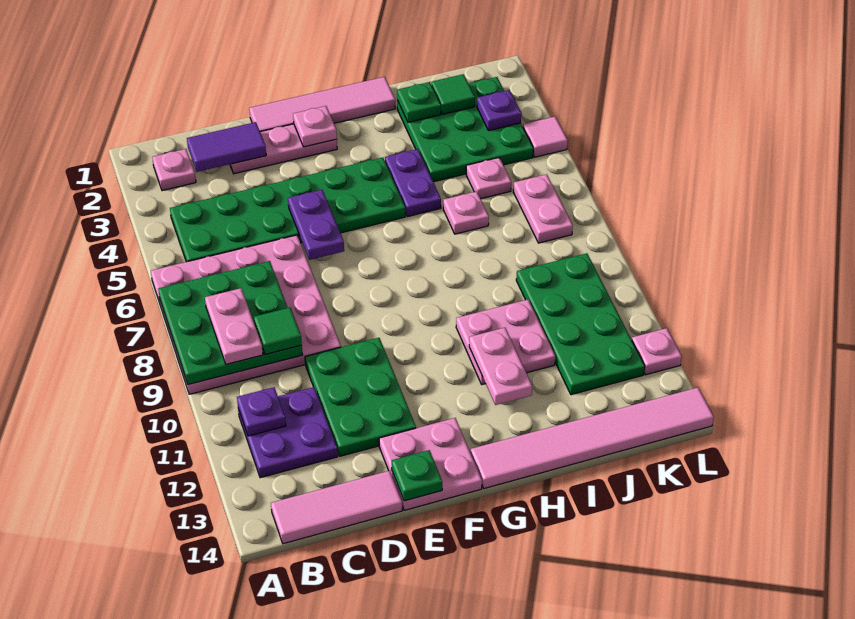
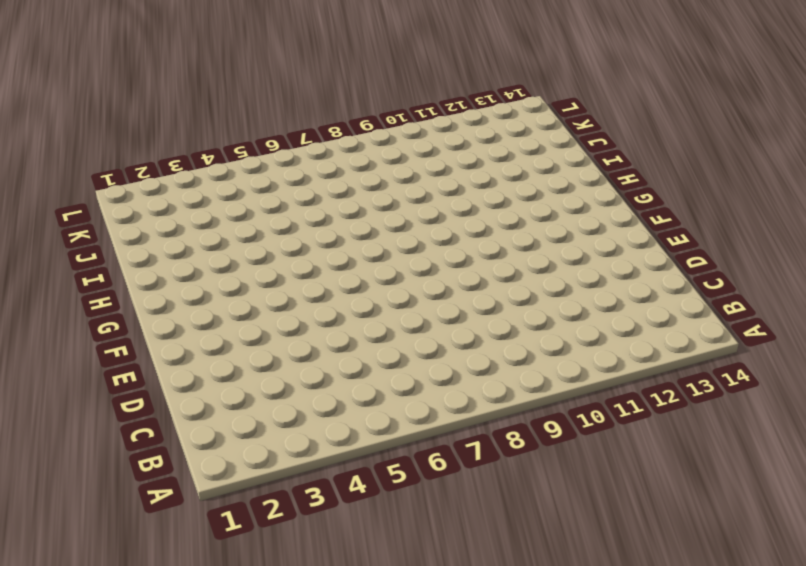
none -> pink 4x4 plate [151,235,341,394]
none -> pink 1x1 plate [152,149,196,191]
none -> green 2x6 plate [170,157,405,262]
none -> purple 2x2 plate [238,387,338,478]

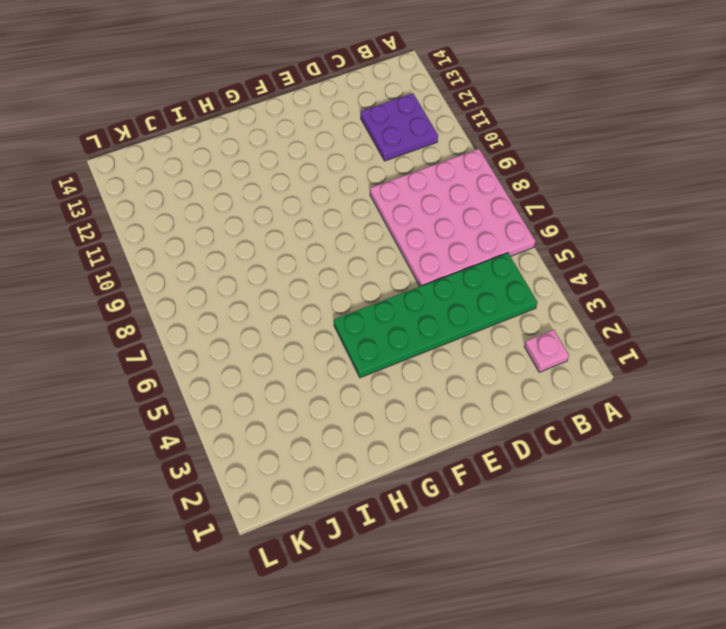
none -> pink 1x3 tile [271,471,402,544]
none -> pink 1x3 plate [230,124,337,174]
none -> green 2x3 plate [305,338,416,456]
none -> pink 1x4 tile [249,77,395,132]

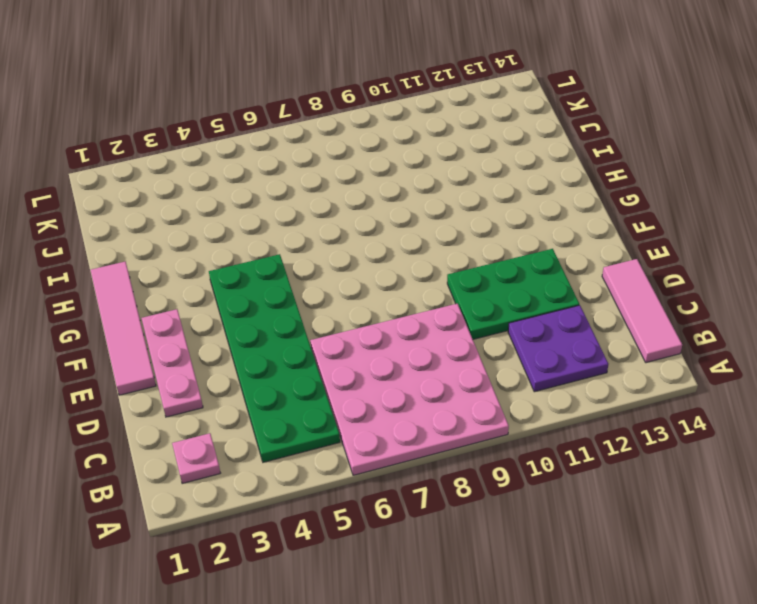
none -> pink 2x2 plate [379,418,482,510]
none -> pink 1x6 tile [471,388,714,489]
none -> purple 1x2 plate [385,149,441,217]
none -> pink 2x2 plate [456,300,555,384]

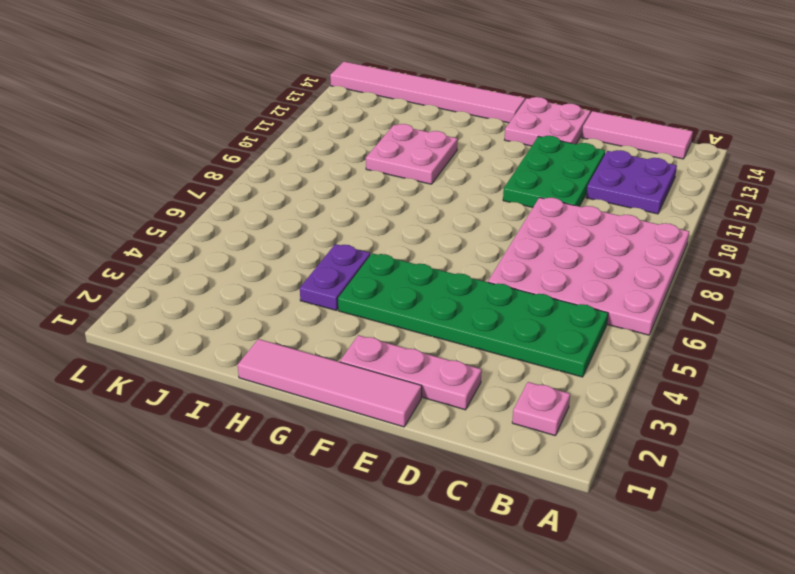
none -> green 3x3 plate [397,77,533,182]
none -> pink 1x1 plate [443,191,489,234]
none -> pink 1x1 plate [466,158,511,199]
none -> green 2x4 plate [516,253,645,395]

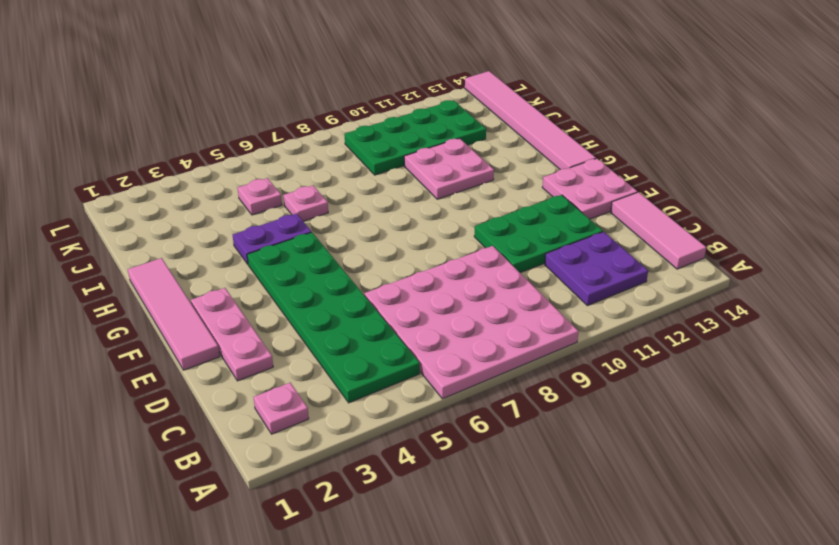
none -> green 3x3 plate [397,77,533,182]
none -> pink 1x2 plate [513,174,573,243]
none -> pink 1x1 tile [523,117,568,157]
none -> pink 1x1 plate [632,328,682,375]

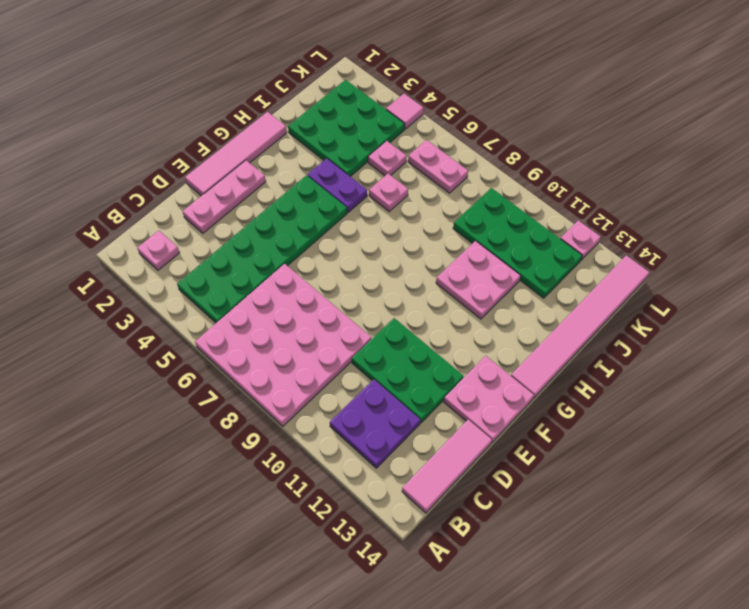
none -> green 3x3 plate [158,261,303,384]
none -> purple 1x1 plate [237,387,286,436]
none -> purple 1x2 tile [187,122,266,172]
none -> purple 1x2 plate [288,190,344,260]

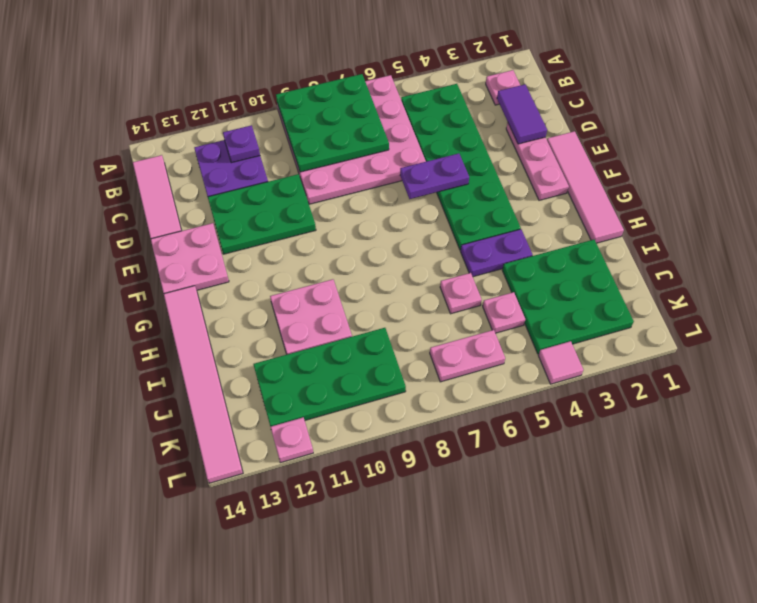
none -> green 1x1 plate [392,450,442,501]
none -> pink 1x1 plate [293,106,337,147]
none -> pink 1x2 plate [469,328,532,405]
none -> green 1x1 plate [397,82,441,122]

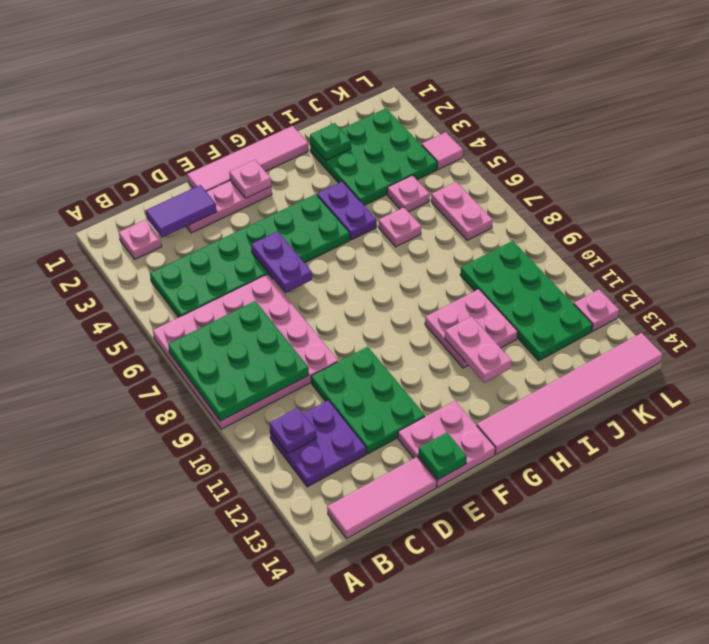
none -> green 1x1 tile [431,74,475,114]
none -> purple 1x1 plate [477,90,521,131]
none -> pink 1x2 plate [205,288,263,364]
none -> green 1x1 tile [254,308,302,354]

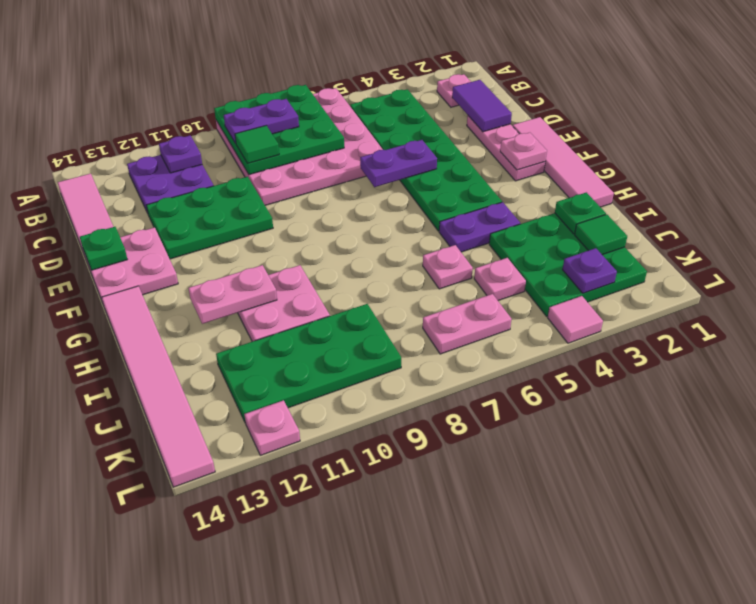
purple 1x2 plate [224,99,299,143] -> pink 1x2 plate [205,288,263,364]

